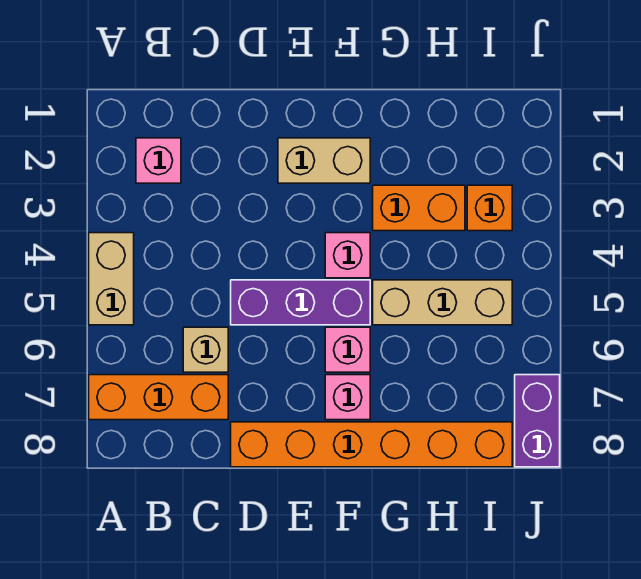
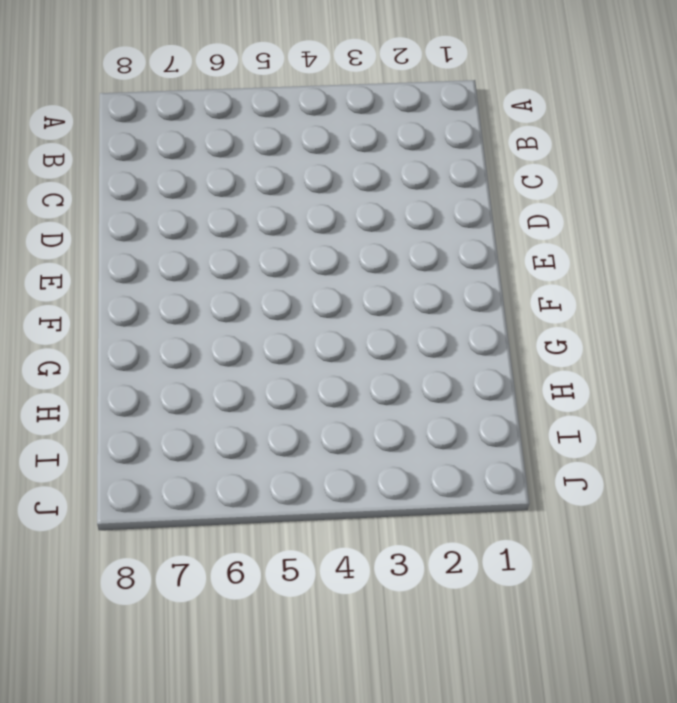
none -> tan 1x2 brick [89,233,134,325]
none -> orange 1x3 brick [89,375,228,420]
none -> pink 1x1 brick [136,138,181,183]

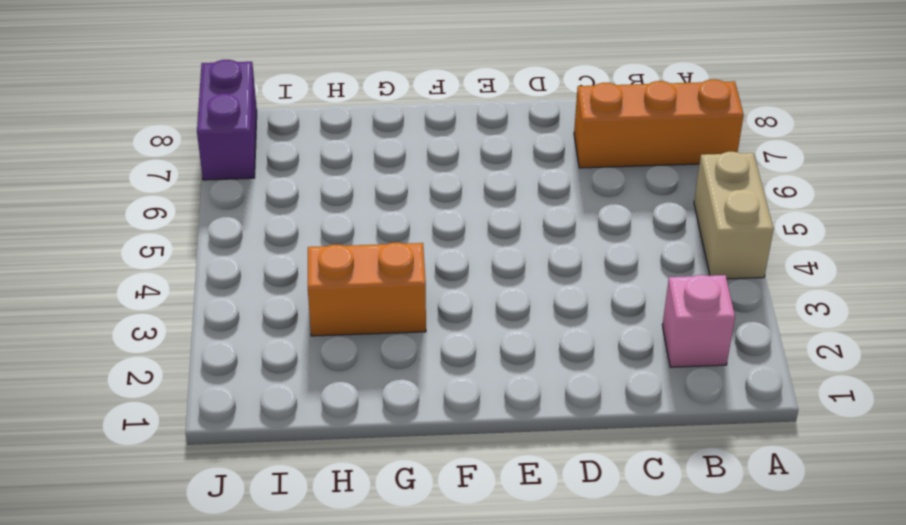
none -> tan 1x1 brick [183,327,228,372]
none -> purple 1x3 brick [231,280,370,325]
none -> orange 1x6 brick [231,422,512,467]

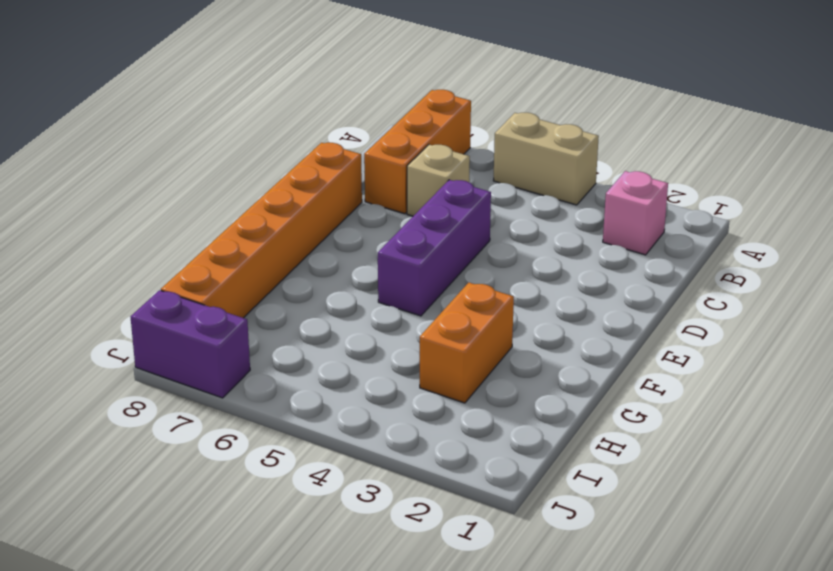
none -> tan 1x2 brick [278,138,370,183]
none -> pink 1x1 brick [325,233,370,278]
none -> pink 1x1 brick [325,327,370,372]

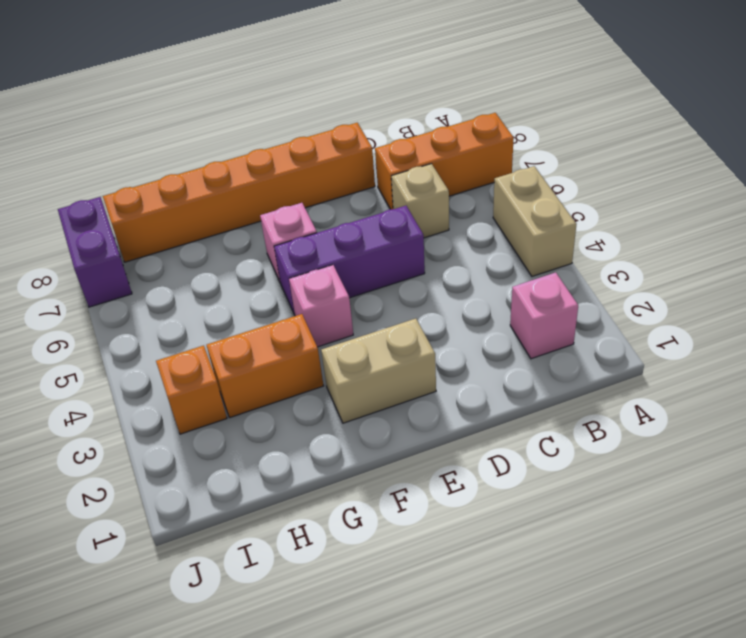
none -> pink 1x1 brick [325,375,370,420]
none -> tan 1x3 brick [373,280,512,325]

